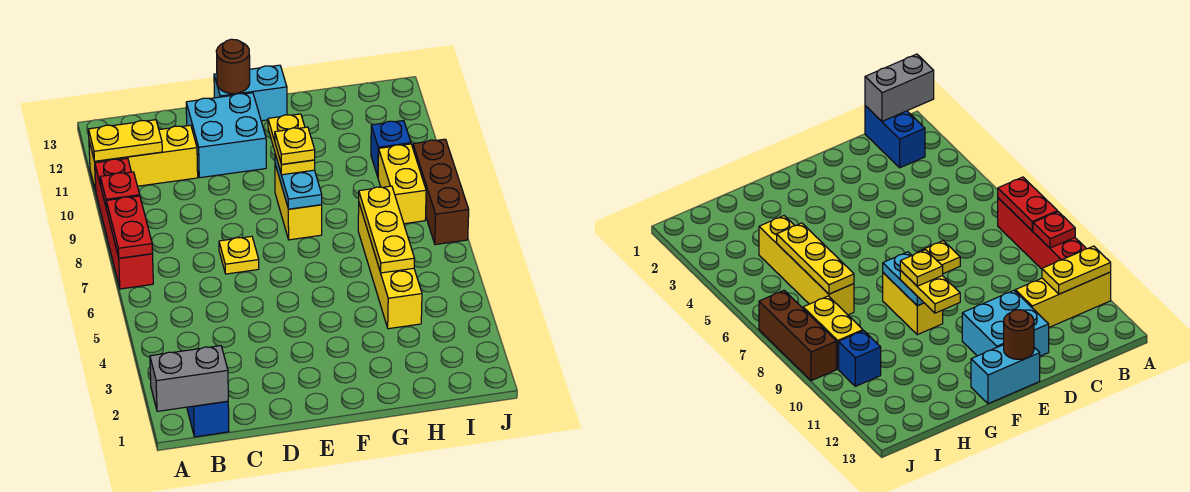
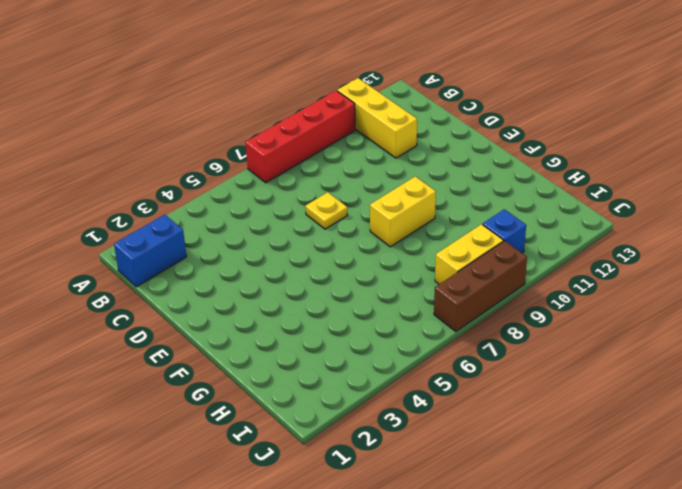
none -> cyan 2x2 brick [186,93,266,178]
none -> cyan 1x2 brick [214,65,287,121]
none -> yellow 1x4 brick [358,204,422,329]

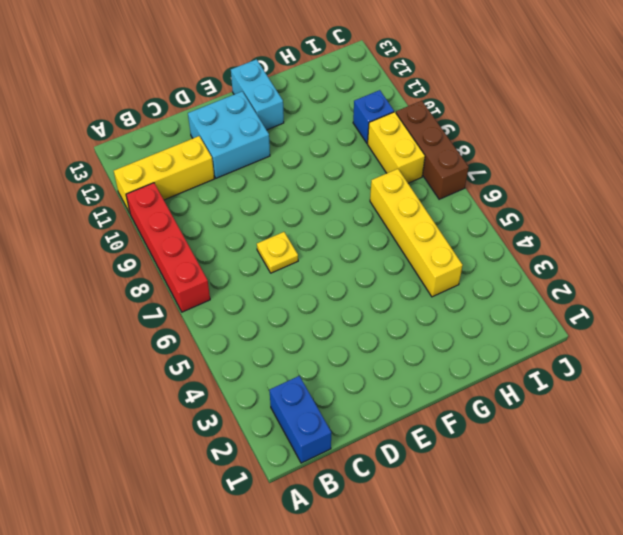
cyan 1x2 brick [231,59,284,130] -> cyan 1x2 brick turned to [214,65,287,121]
none -> yellow 1x2 brick [275,165,322,240]
none -> grey 1x2 brick [150,346,228,411]
none -> red 1x2 plate [106,196,153,258]

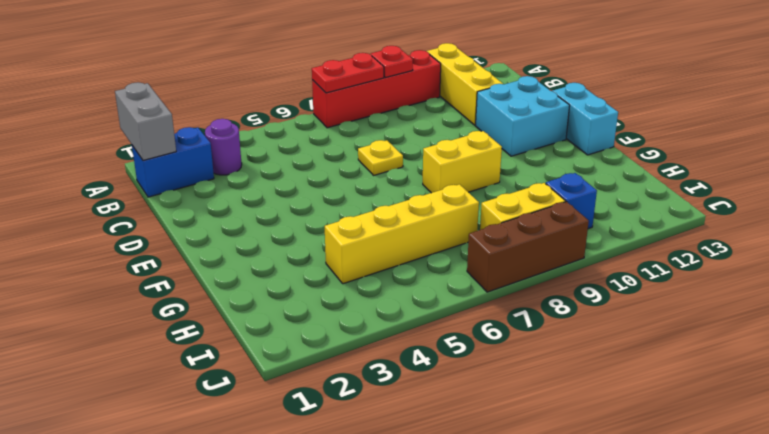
purple 1x1 round brick [205,119,242,175] -> none
none -> yellow 1x2 plate [88,120,162,161]
none -> brown 1x1 round brick [216,39,250,94]
none -> cyan 1x2 plate [275,154,322,209]

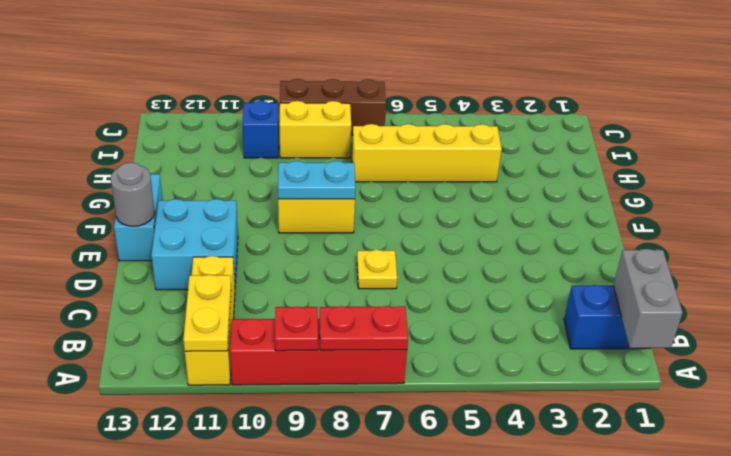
grey 1x1 round brick [111,162,155,226] -> brown 1x1 round brick [216,39,250,94]
none -> yellow 1x3 plate [359,186,415,273]
none -> yellow 1x2 plate [268,114,315,175]
none -> yellow 1x1 plate [275,127,315,164]

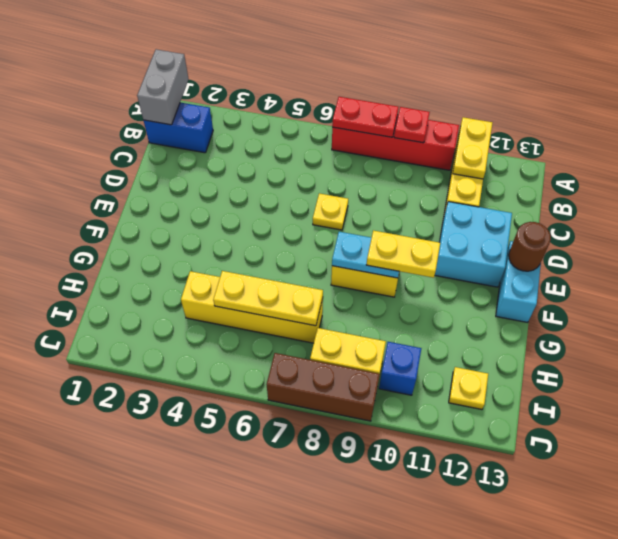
yellow 1x1 plate [449,367,488,409] -> yellow 1x1 plate moved to [275,127,315,164]

